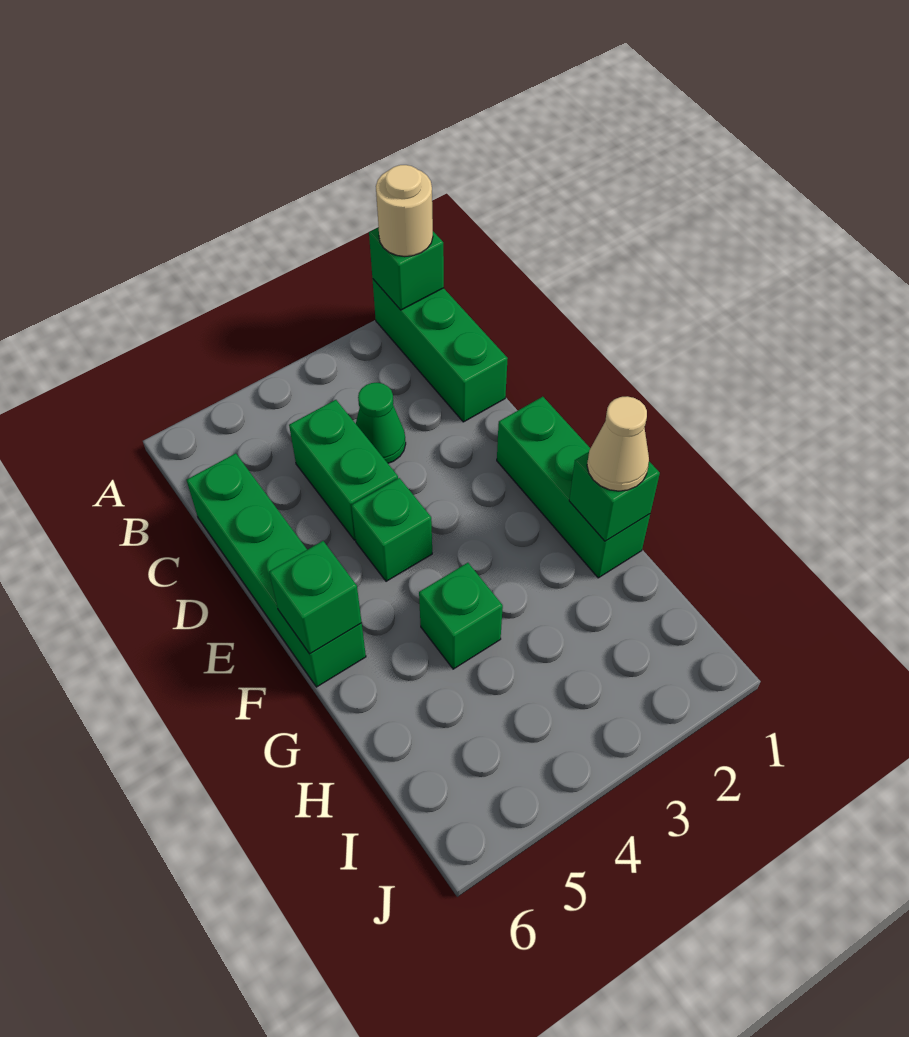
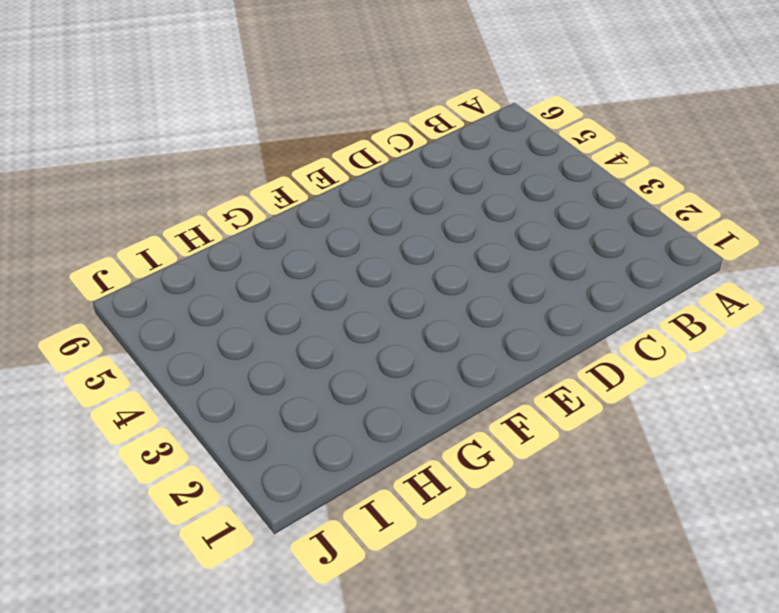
none -> green 1x3 brick [372,279,508,422]
none -> green 1x1 cone [356,383,406,463]
none -> green 1x2 brick [289,400,398,540]

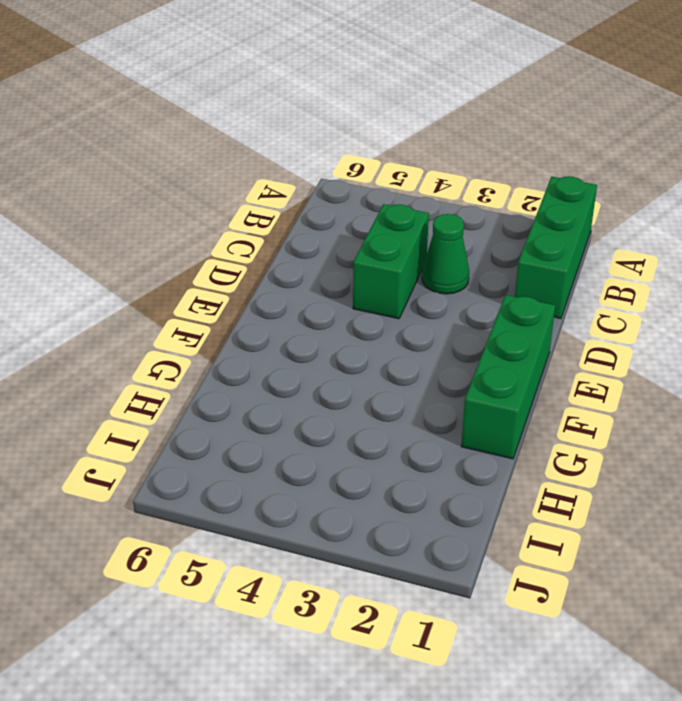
none -> green 1x4 brick [187,453,366,687]
none -> green 1x1 brick [351,478,432,581]
none -> green 1x1 brick [419,563,503,669]

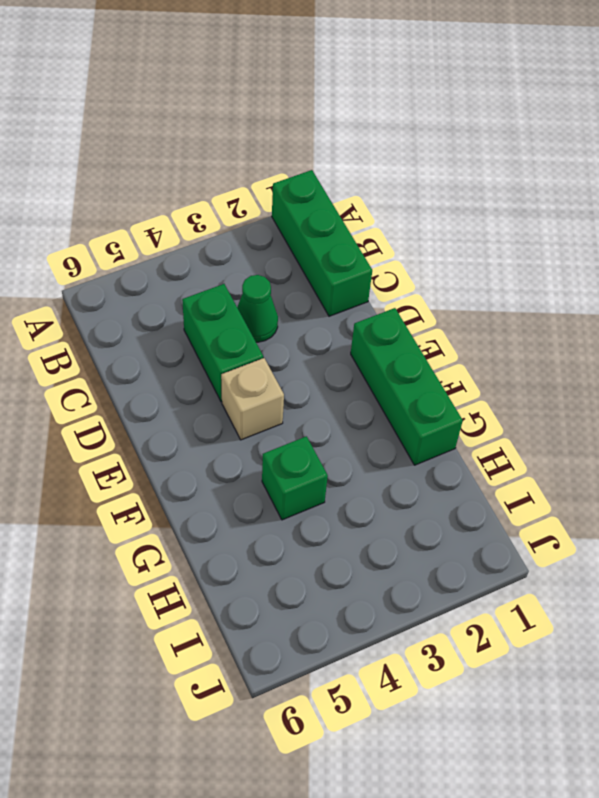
tan 1x1 brick [221,358,284,440] -> green 1x1 brick [351,478,432,581]
none -> green 1x4 brick [187,453,366,687]
none -> green 1x1 brick [369,227,444,310]
none -> green 1x1 brick [269,541,362,654]

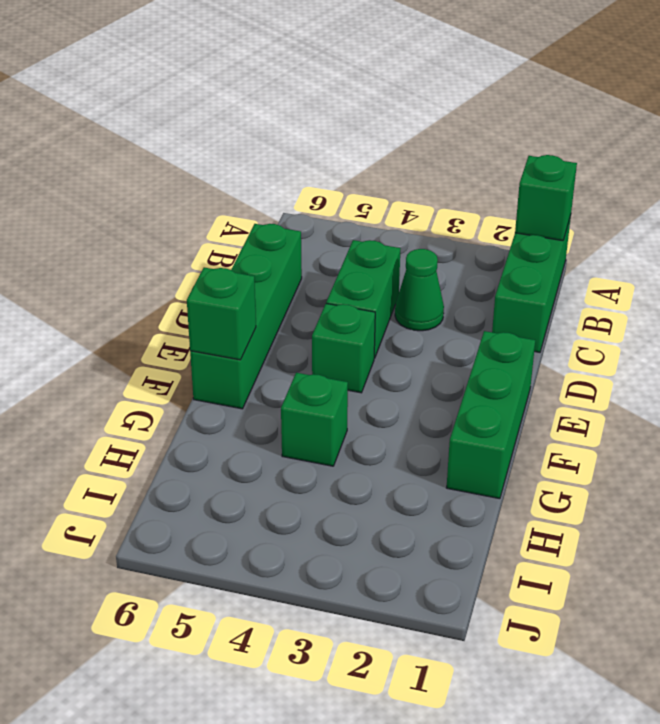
none -> green 1x1 brick [569,452,660,541]
none -> tan 1x1 round brick [376,165,433,257]
none -> tan 1x1 cone [587,396,649,491]

